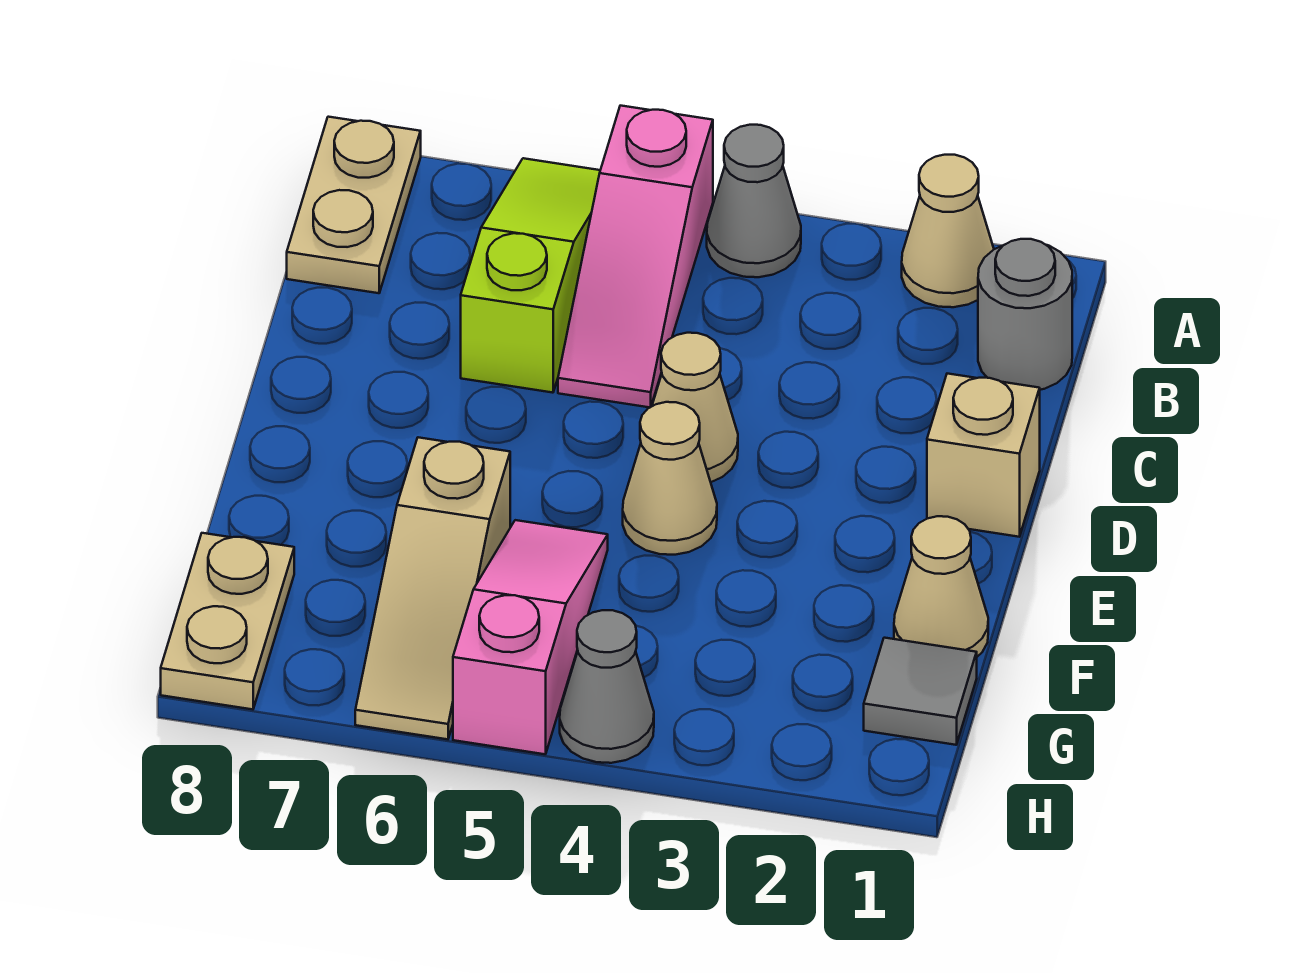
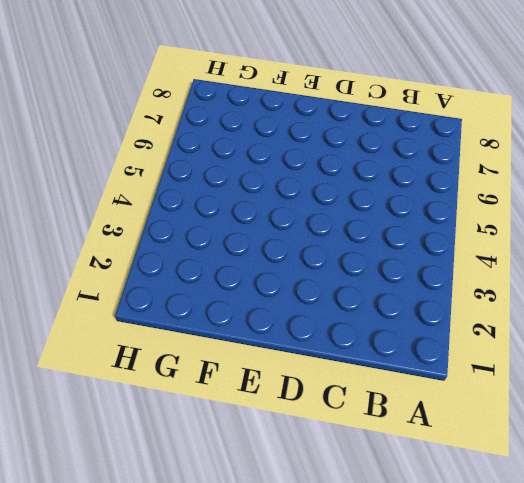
none -> tan 1x1 cone [902,155,994,307]
none -> grey 1x1 cone [707,125,801,277]
none -> pink 1x3 slope [558,106,713,407]

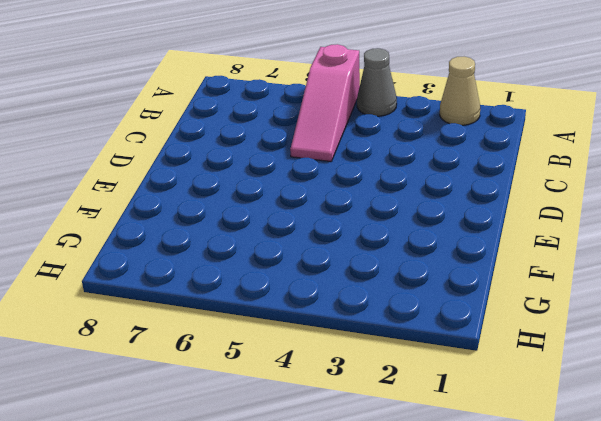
none -> lime 1x3 slope [461,158,600,393]
none -> tan 1x2 plate [287,117,421,293]
none -> grey 1x1 round brick [978,239,1072,390]

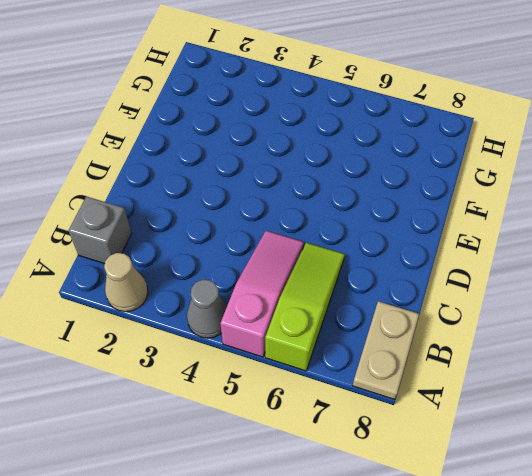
lime 1x3 slope [265,243,345,371] -> lime 1x3 slope turned to [461,158,600,393]
grey 1x1 brick [68,196,132,264] -> grey 1x1 round brick [978,239,1072,390]
none -> tan 1x1 brick [927,374,1040,537]
none -> tan 1x1 cone [652,333,738,482]
none -> tan 1x1 cone [623,402,717,555]

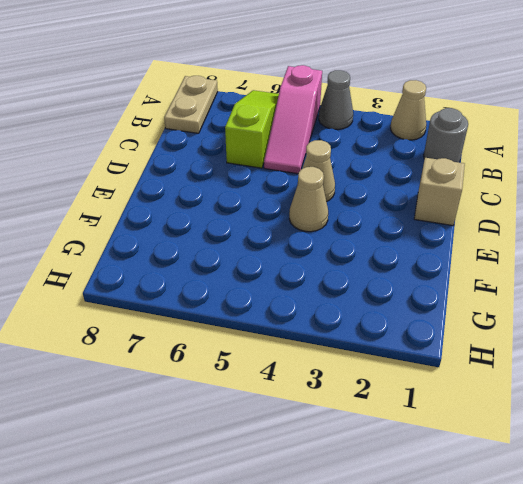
none -> tan 1x1 cone [894,516,988,657]
none -> pink 1x3 slope [453,520,608,754]
none -> tan 1x3 slope [355,437,510,739]

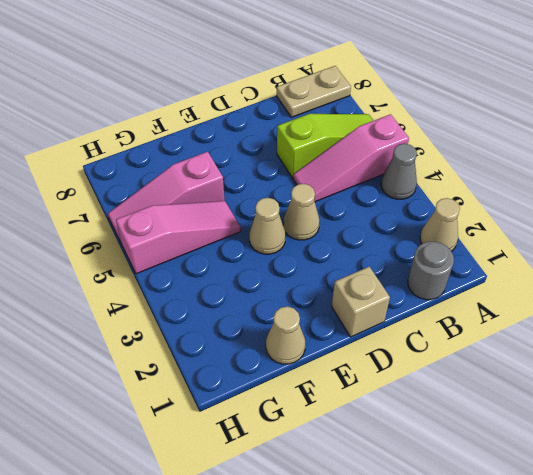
pink 1x3 slope [108,152,224,244] -> tan 1x3 slope [355,437,510,739]
none -> grey 1x1 tile [864,638,977,745]
none -> tan 1x2 plate [161,533,294,709]
none -> grey 1x1 cone [560,610,654,763]

